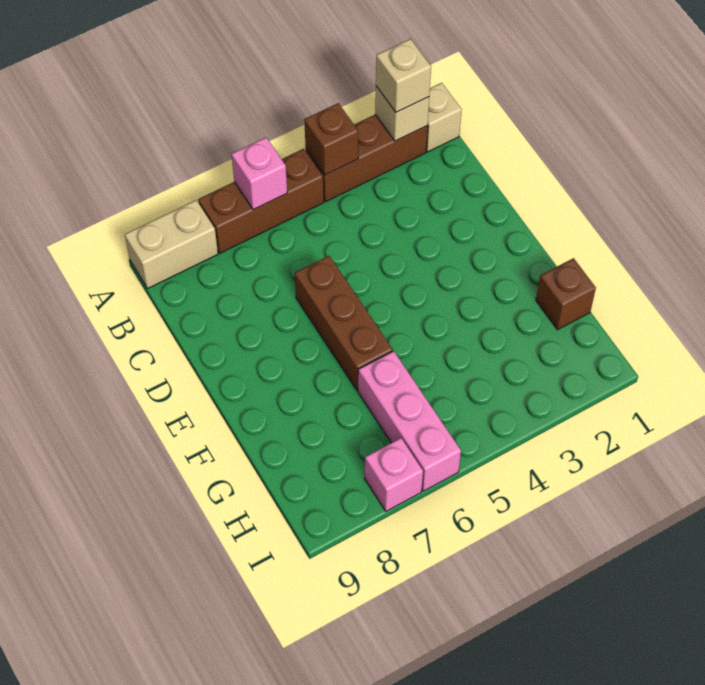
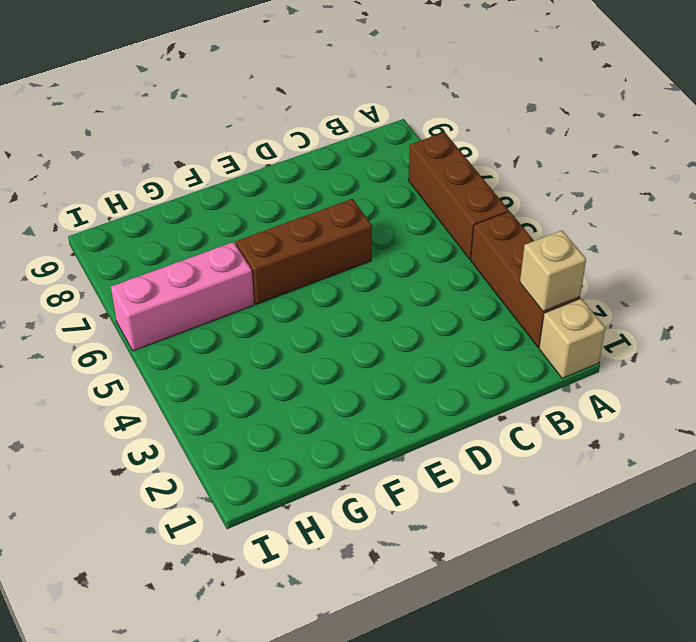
none -> tan 1x2 brick [125,200,218,288]
none -> brown 1x1 brick [536,258,596,330]
none -> pink 1x1 brick [365,438,423,511]

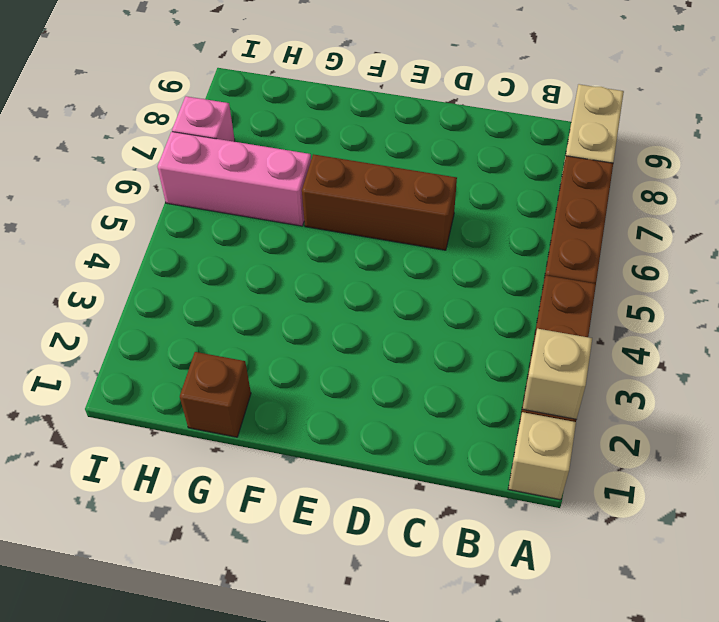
none -> brown 1x1 brick [304,103,358,175]
none -> pink 1x1 brick [232,137,287,210]
none -> tan 1x1 brick [376,39,431,112]

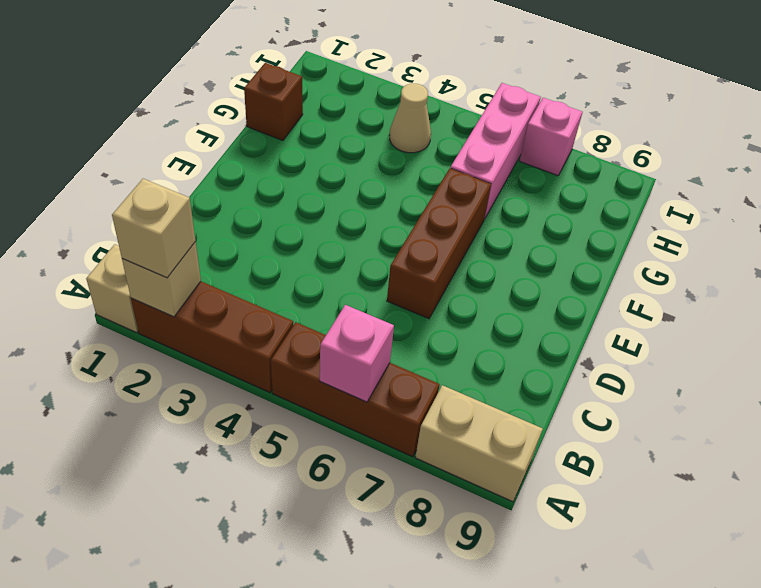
tan 1x1 cone [389,84,431,153] -> none
none -> brown 1x1 brick [304,103,358,175]

